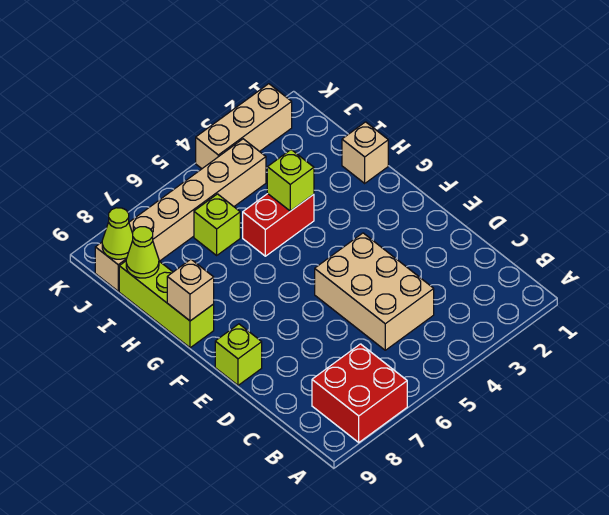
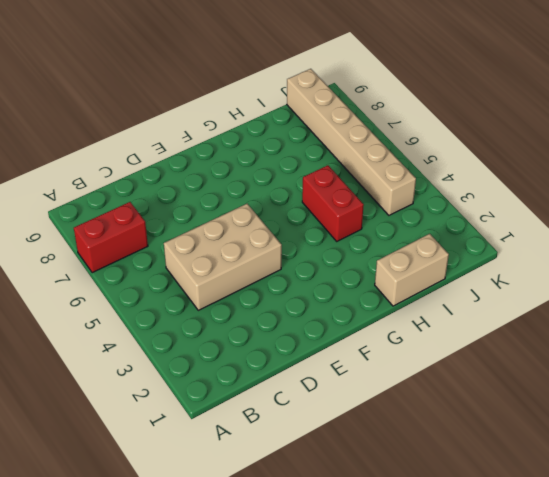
red 1x2 brick [74,202,148,273] -> red 2x2 brick [312,344,407,442]
tan 1x2 brick [375,234,449,306] -> tan 1x1 brick [342,122,388,183]
none -> lime 1x1 brick [215,324,262,385]
none -> lime 1x3 brick [119,261,214,348]
none -> lime 1x1 brick [194,194,240,255]

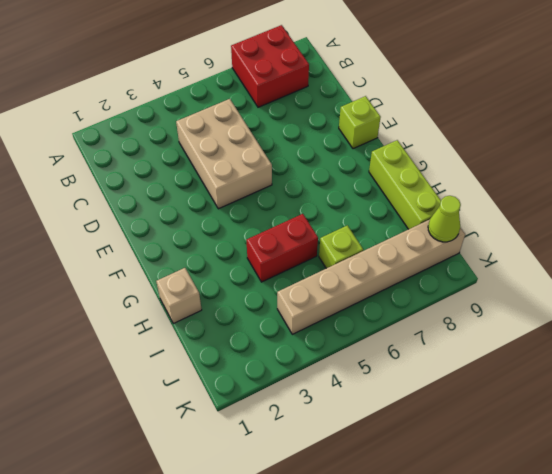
none -> tan 1x3 brick [196,84,292,169]
none -> tan 1x1 brick [167,259,214,321]
none -> lime 1x1 brick [267,150,314,211]

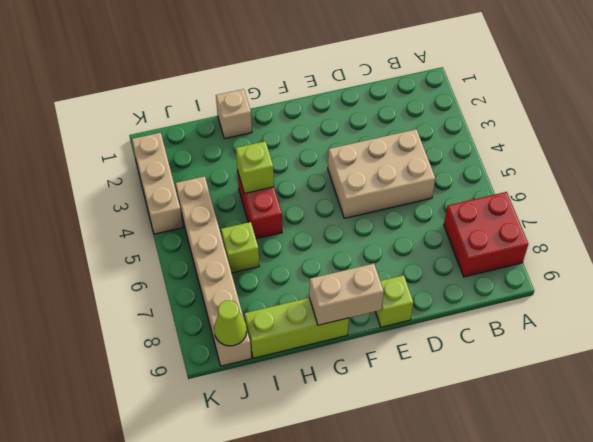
tan 1x2 brick [309,263,384,325] -> tan 1x1 brick [167,259,214,321]
none -> lime 1x1 cone [126,227,159,278]

